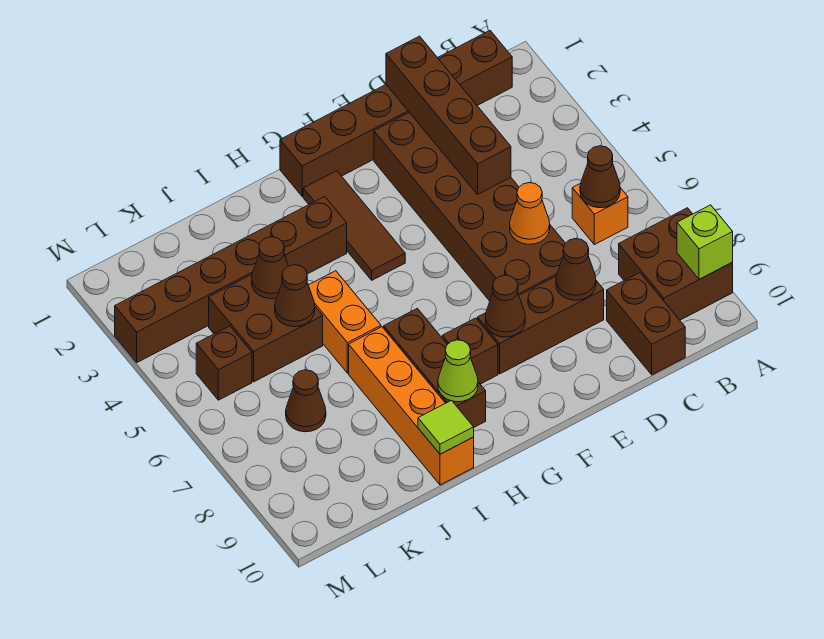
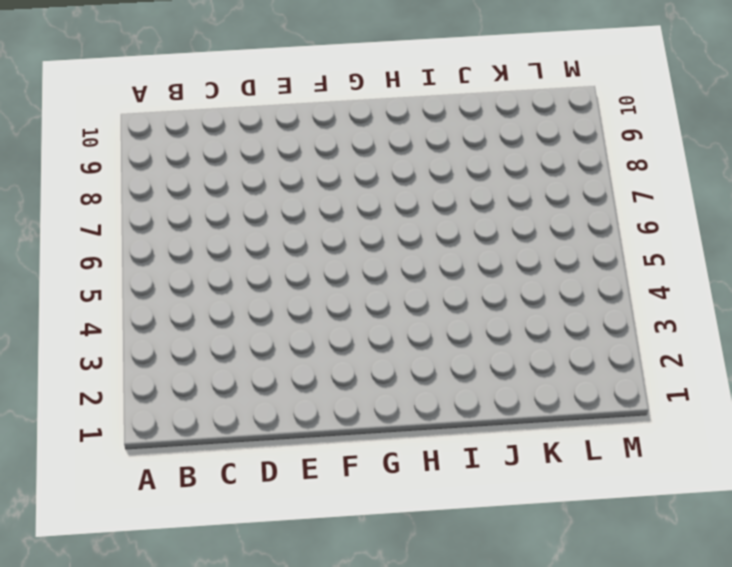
none -> brown 2x2 brick [619,208,733,320]
none -> brown 1x6 brick [280,31,512,196]
none -> orange 1x1 brick [572,183,628,245]

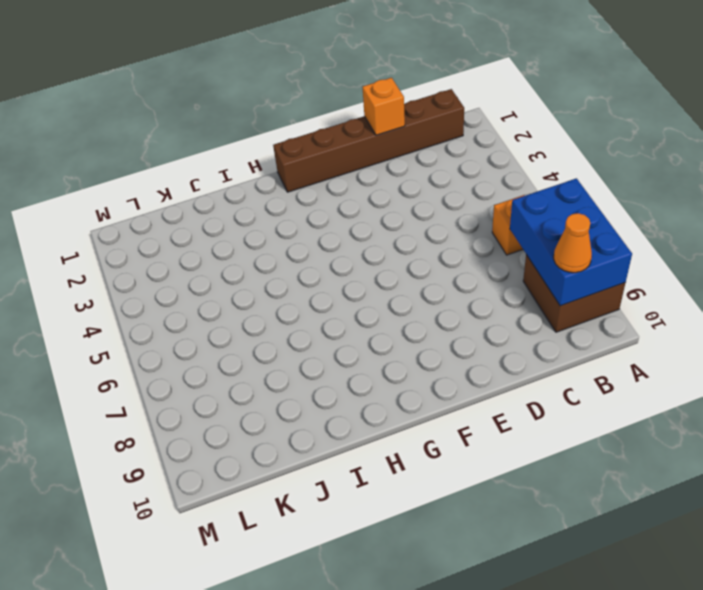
blue 2x3 brick [510,178,632,306] -> lime 1x1 brick [677,205,733,279]
orange 1x1 cone [554,213,592,273] -> orange 1x1 cone moved to [510,183,550,244]
orange 1x1 brick [363,78,405,135] -> brown 1x4 brick [386,36,511,194]
none -> brown 1x2 brick [607,273,685,375]
none -> brown 2x6 brick [374,113,565,301]
none -> brown 1x3 brick [478,276,604,374]

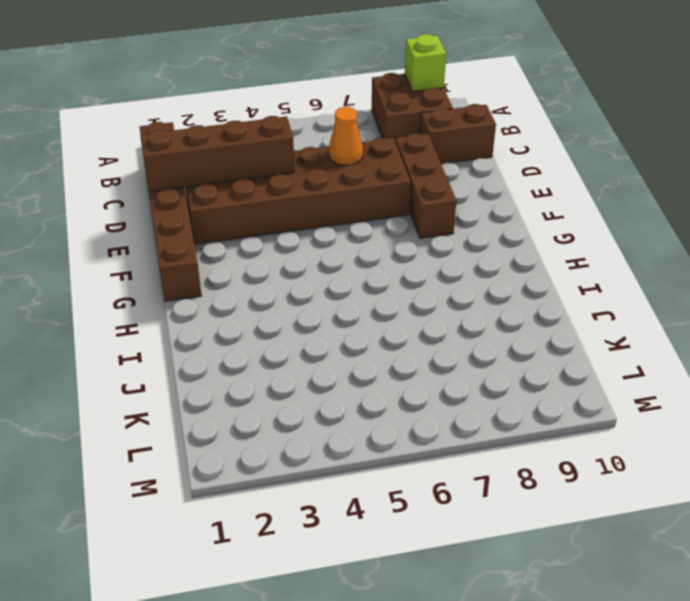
none -> orange 1x1 brick [572,183,628,245]
none -> brown 1x3 tile [303,171,405,280]
none -> brown 1x1 brick [442,318,498,384]

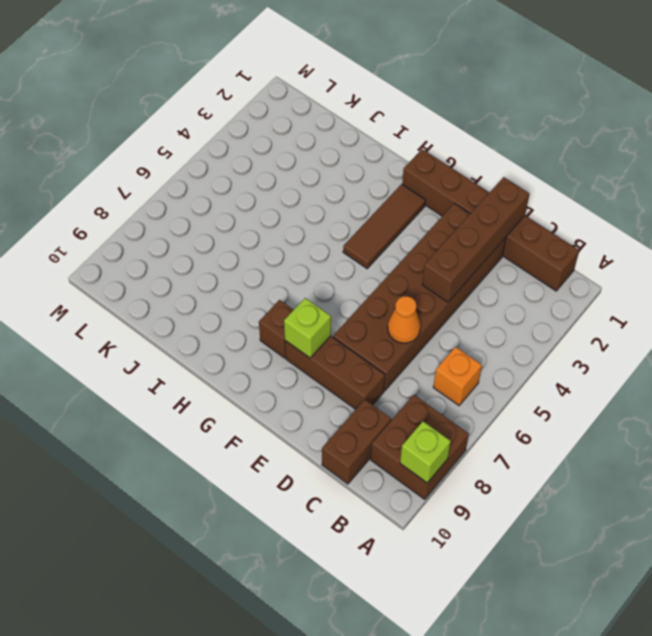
lime 1x1 brick [284,298,331,358] -> brown 1x1 cone [485,275,525,337]
none -> brown 1x6 brick [115,196,347,362]
none -> brown 1x3 brick [384,308,486,427]
none -> orange 1x2 brick [308,271,381,373]

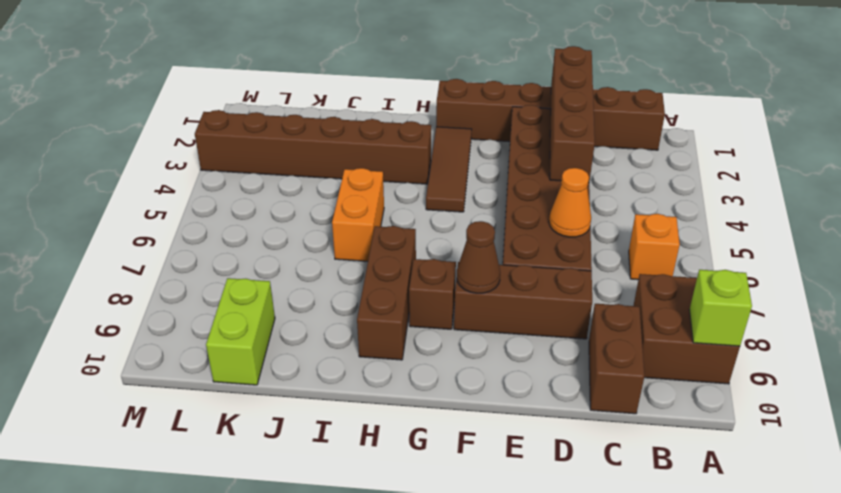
lime 1x2 brick [206,278,275,385] -> none
none -> orange 1x4 brick [349,327,474,485]
none -> brown 2x2 brick [209,274,323,382]
none -> brown 1x1 cone [286,370,326,432]

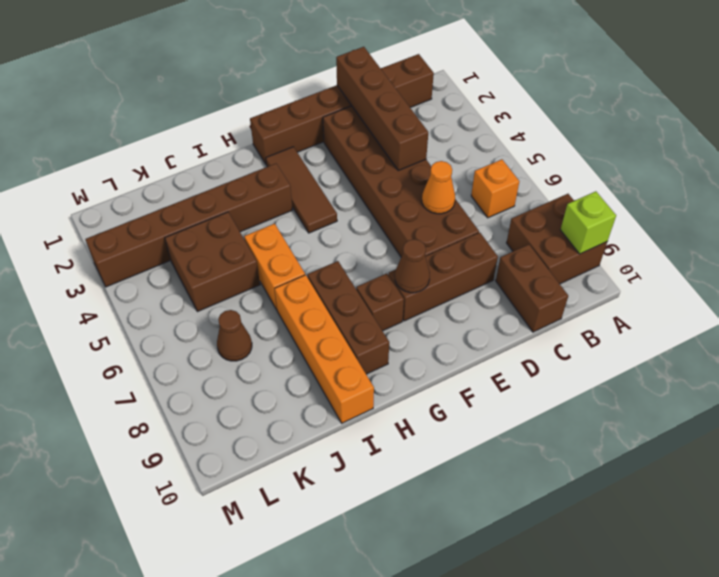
none -> brown 1x1 brick [196,326,252,400]
none -> brown 1x1 cone [580,146,620,208]
none -> brown 1x1 cone [556,239,596,300]

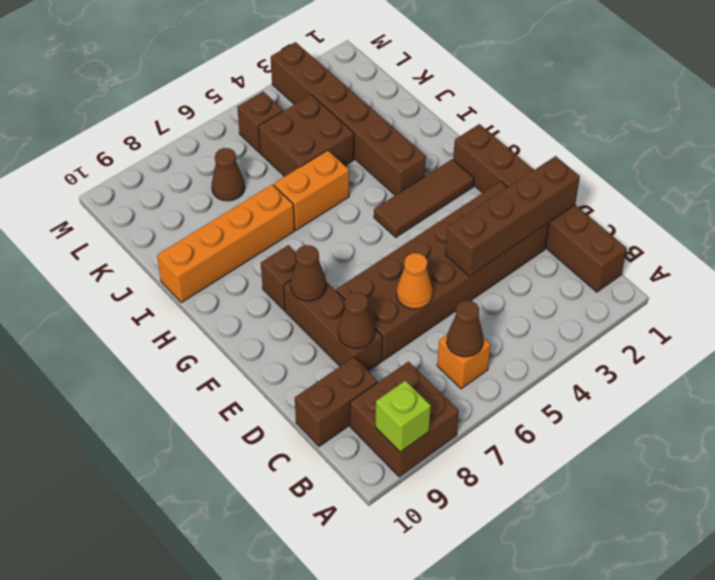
none -> brown 1x3 brick [384,308,486,427]
none -> lime 1x1 cone [438,340,478,402]
none -> lime 1x1 tile [418,400,474,454]

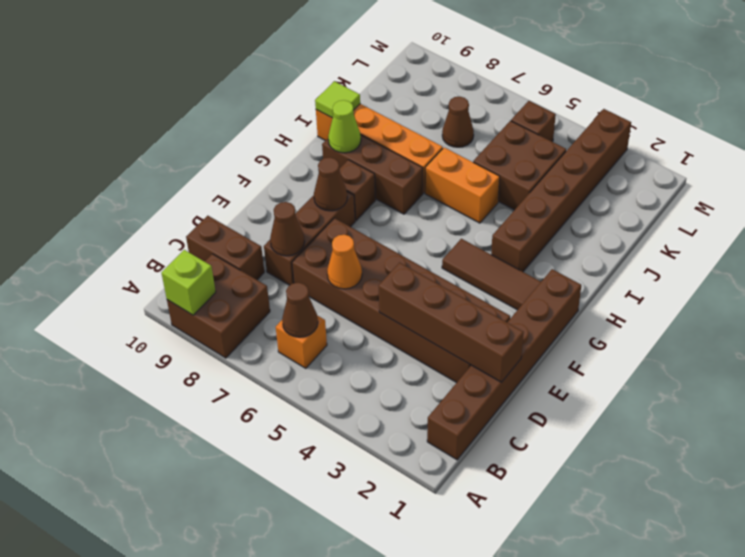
none -> brown 1x1 cone [252,237,288,299]
none -> brown 1x1 cone [275,265,315,327]

